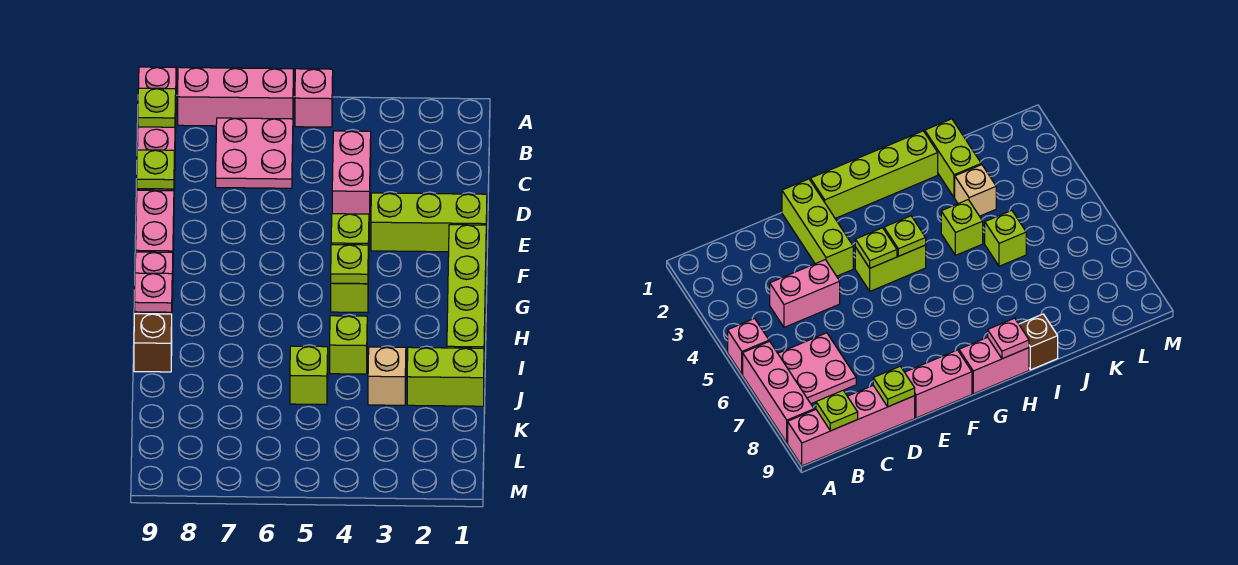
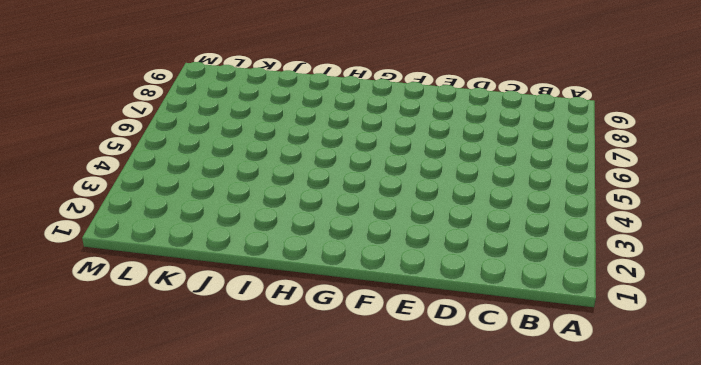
none -> pink 1x1 brick [295,69,333,127]
none -> pink 1x3 brick [178,67,294,126]
none -> pink 1x4 brick [137,67,176,191]

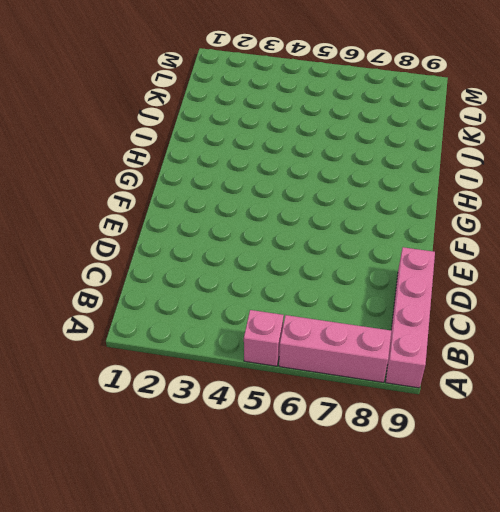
none -> pink 2x2 plate [216,118,293,188]
none -> pink 1x2 brick [332,131,371,220]
none -> lime 1x3 brick [371,193,487,252]

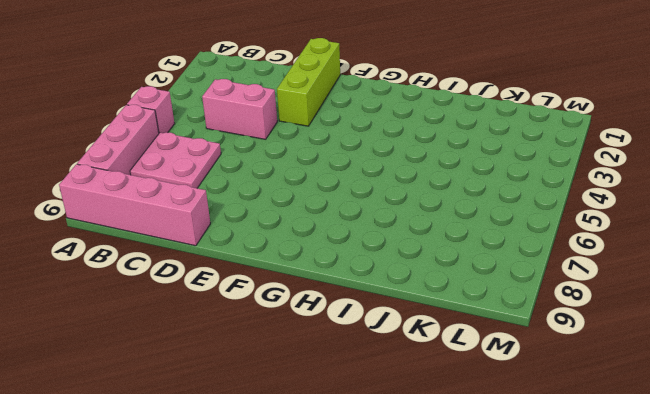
none -> pink 1x2 brick [136,190,174,252]
none -> lime 1x4 brick [447,225,486,355]
none -> lime 1x2 brick [331,250,369,313]

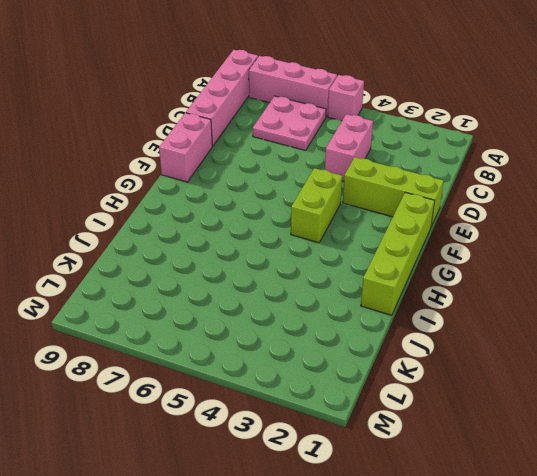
none -> pink 1x2 brick [135,252,173,314]
none -> lime 1x1 brick [330,316,367,374]
none -> brown 1x1 brick [134,314,172,372]

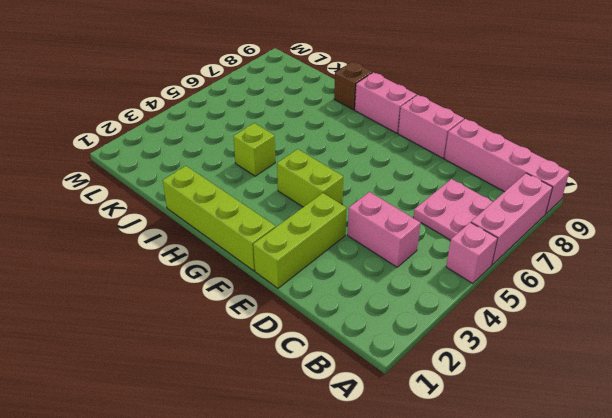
none -> lime 1x2 brick [407,347,484,406]
none -> tan 1x1 brick [368,347,406,405]
none -> lime 1x1 brick [290,346,328,405]

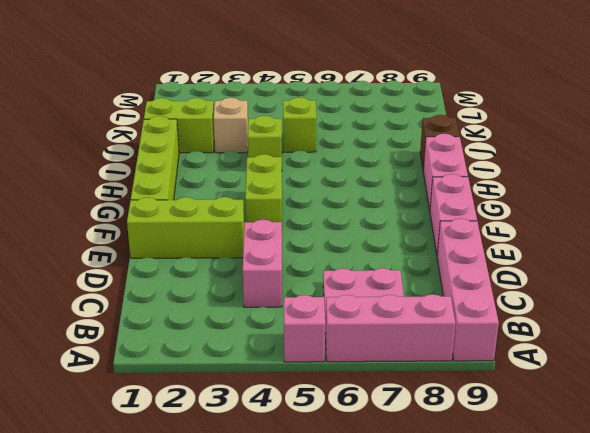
none -> lime 1x1 plate [138,88,176,127]
none -> lime 1x1 plate [137,150,175,189]
none -> lime 1x1 plate [331,214,369,250]

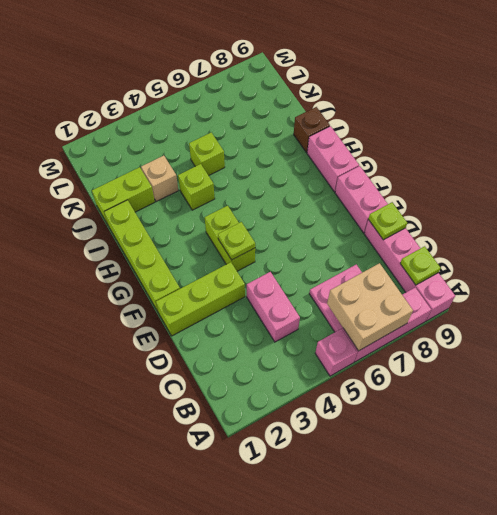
tan 2x2 brick [327,263,413,351] -> none
none -> lime 1x1 plate [331,244,368,284]
none -> pink 1x1 plate [135,273,172,312]

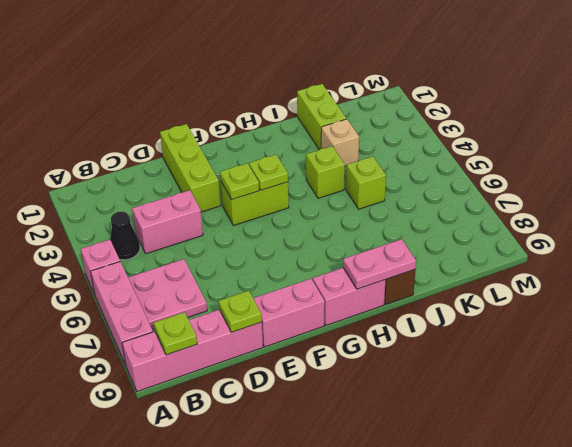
black 1x1 cone [110,212,140,260] -> none
pink 1x2 plate [343,239,416,289] -> pink 1x1 plate [135,273,172,312]
none -> lime 1x4 brick [447,225,486,355]

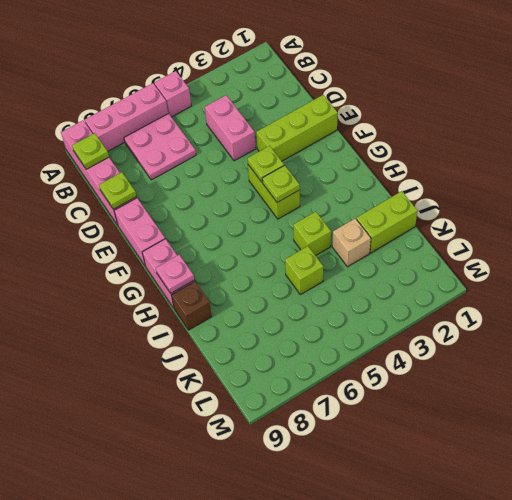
none -> lime 1x4 brick [447,225,486,355]

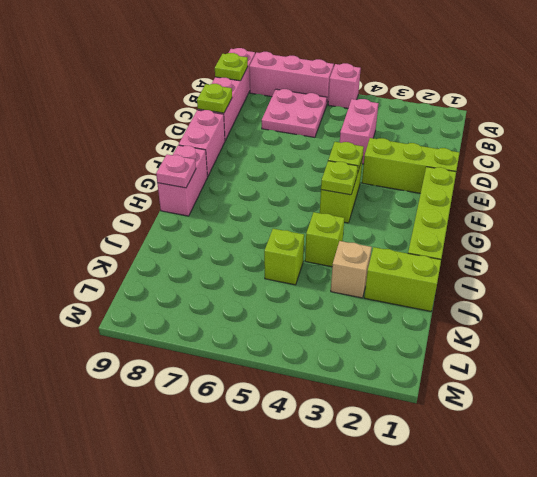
none -> brown 1x1 brick [134,314,172,372]

